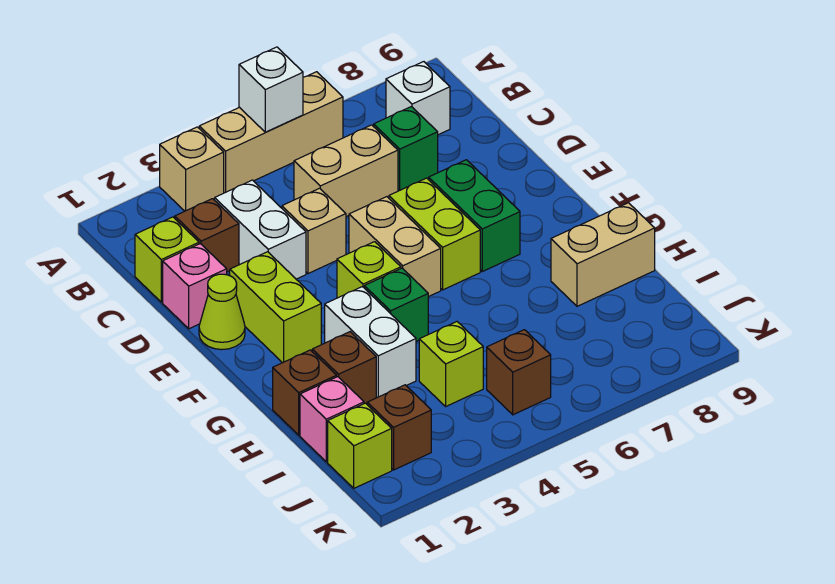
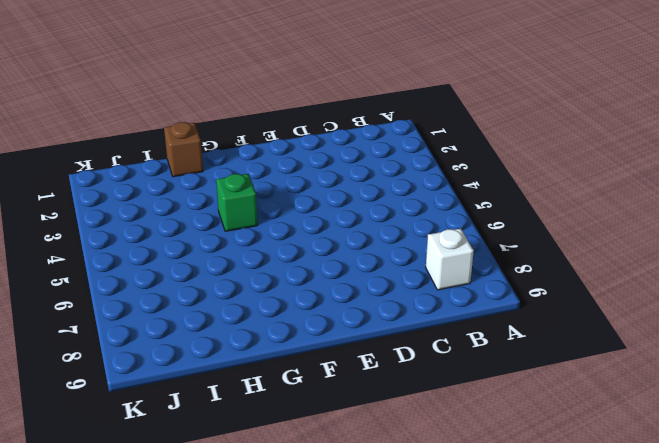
none -> tan 1x1 brick [160,127,224,211]
none -> tan 1x3 brick [199,72,343,193]
none -> lime 1x1 brick [135,217,199,302]

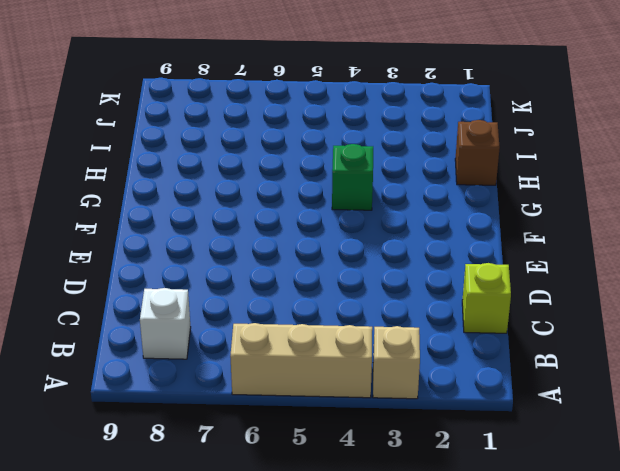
none -> brown 1x1 brick [175,199,239,272]
none -> white 1x2 brick [215,180,306,279]
none -> tan 1x2 brick [294,125,398,217]

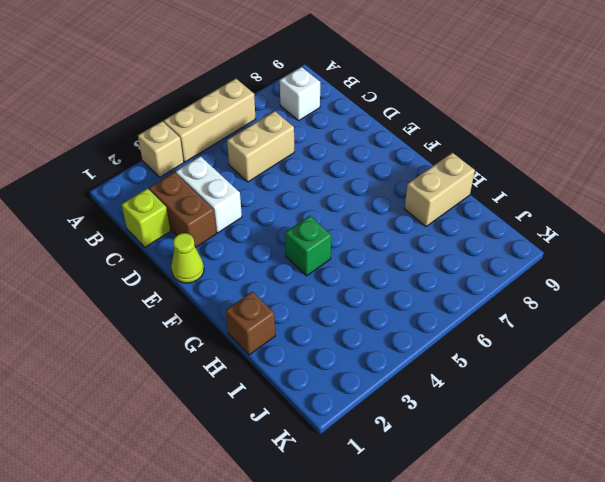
brown 1x2 brick [149,172,216,247] -> brown 1x1 brick [175,199,239,272]
none -> green 1x1 brick [374,107,438,191]
none -> pink 1x1 brick [163,244,227,329]
none -> tan 1x1 brick [282,188,346,274]

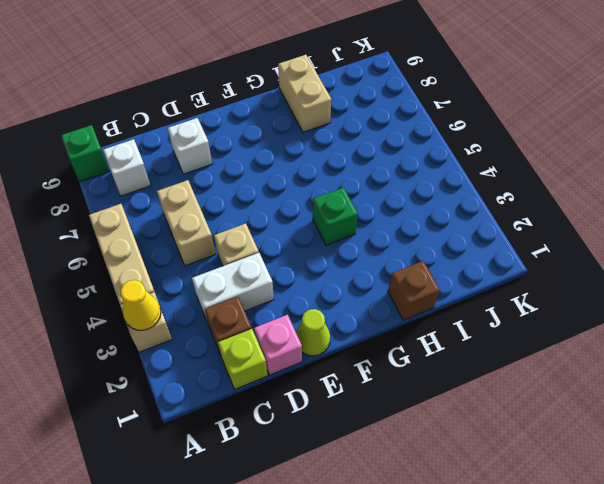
yellow 1x1 cone [121,280,161,330] -> none
green 1x1 brick [61,125,109,181] -> green 1x1 brick moved to [374,107,438,191]
white 1x1 brick [168,118,212,174] -> white 1x1 brick moved to [239,47,303,132]
none -> lime 1x2 brick [230,252,321,363]
none -> tan 1x2 brick [349,197,441,297]
none -> lime 1x2 brick [389,178,480,290]

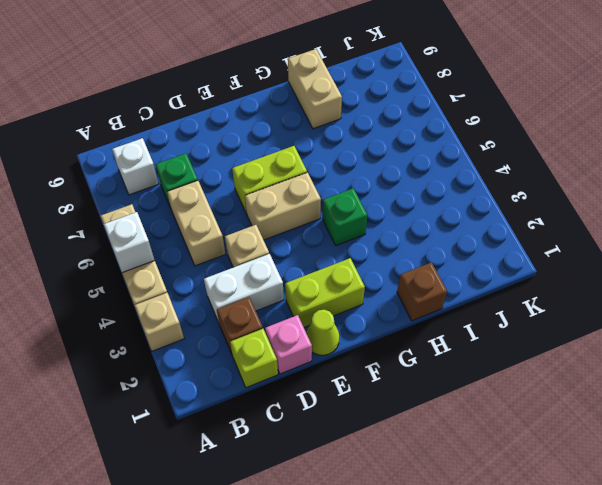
none -> green 1x2 brick [429,160,520,272]
none -> lime 1x1 brick [337,242,401,298]
none -> white 1x2 brick [325,287,416,398]

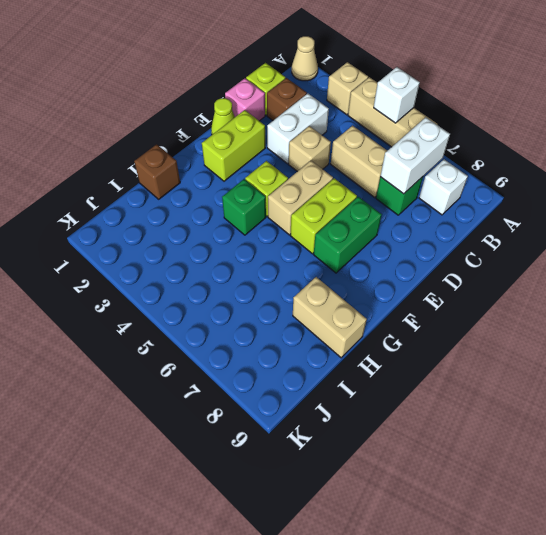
tan 1x1 cone [292,36,318,81] -> none
white 1x2 brick [380,117,450,194] -> white 1x2 brick moved to [325,287,416,398]
none -> brown 1x1 brick [312,332,376,404]
none -> pink 1x1 brick [300,377,364,462]
none -> lime 1x1 brick [419,322,483,406]

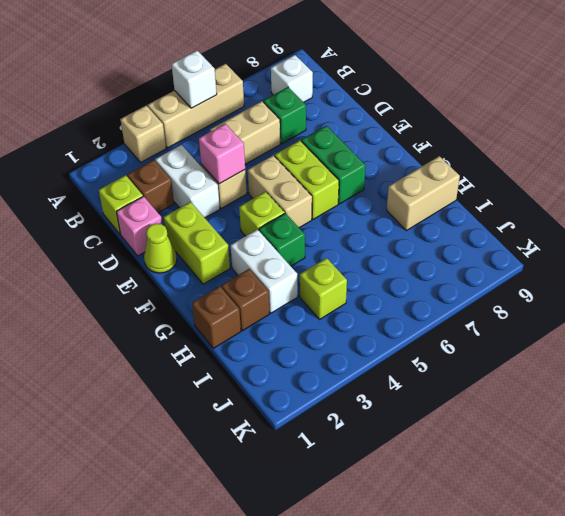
pink 1x1 brick [199,124,245,184] -> pink 1x1 brick moved to [300,377,364,462]
none -> lime 1x1 brick [328,403,392,488]
none -> brown 1x1 brick [367,385,431,470]
none -> brown 1x1 brick [487,330,551,415]

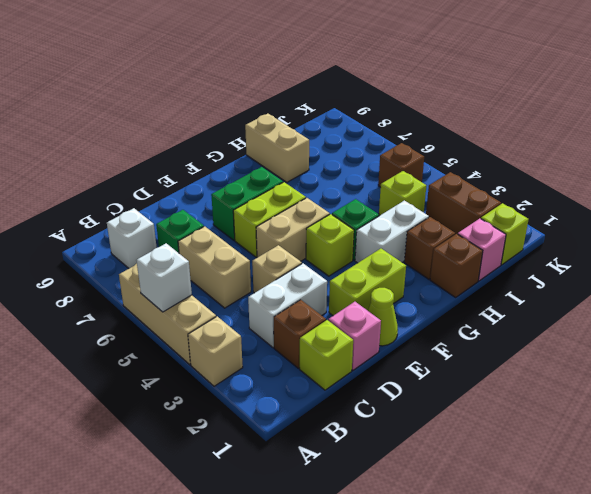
brown 1x2 brick [426,172,501,234] -> brown 1x1 brick [367,385,431,470]

